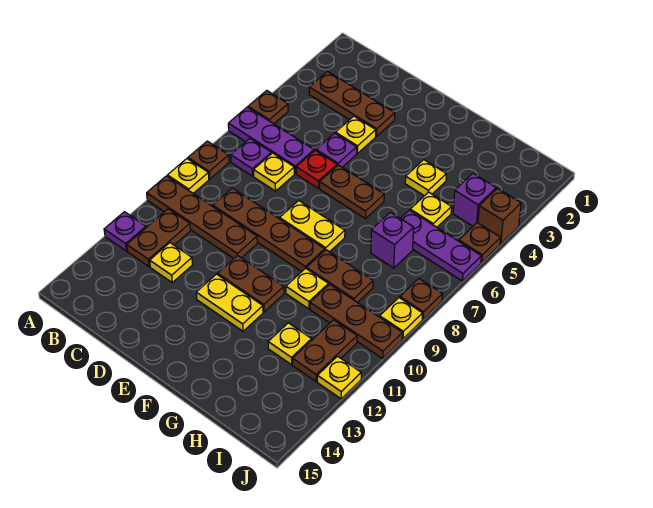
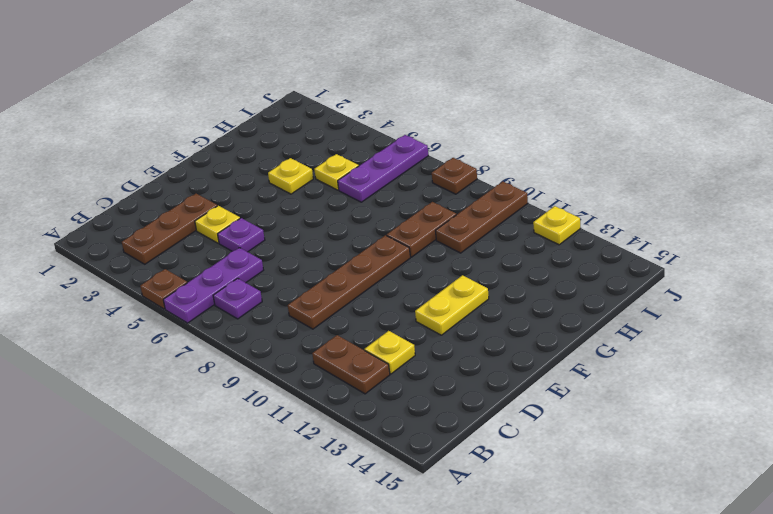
none -> brown 1x1 plate [188,141,229,179]
none -> yellow 1x1 plate [167,159,209,193]
none -> brown 1x4 plate [147,176,257,259]
none -> purple 1x1 plate [104,212,146,251]

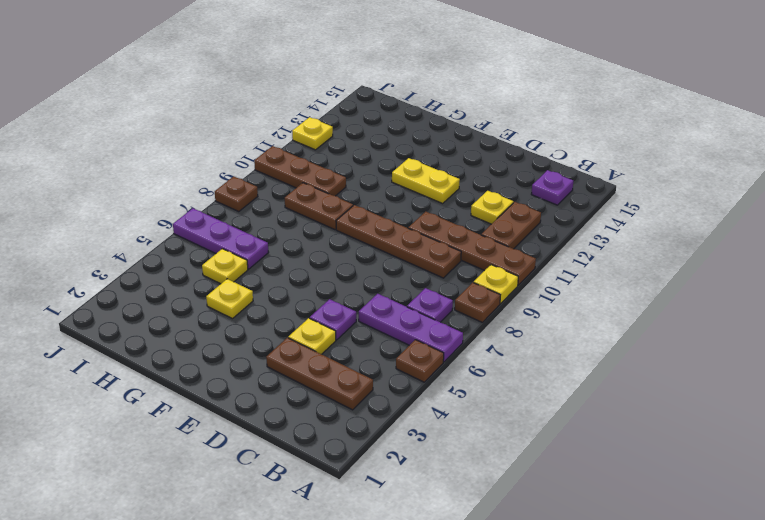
purple 1x1 plate [531,170,573,205] -> purple 1x1 plate moved to [104,212,146,251]
none -> yellow 1x1 plate [254,153,294,191]
none -> red 1x1 plate [296,150,337,188]
none -> brown 1x2 plate [320,165,384,219]
none -> yellow 1x2 plate [280,201,345,252]

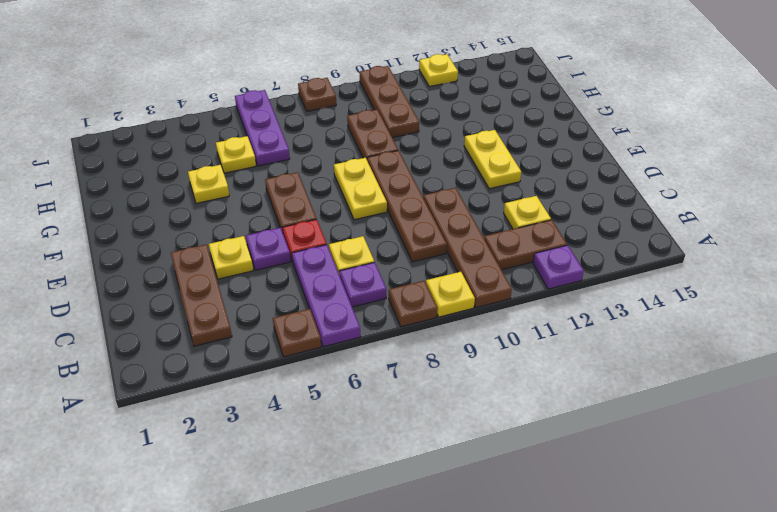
none -> brown 1x2 plate [218,255,284,312]
none -> yellow 1x1 plate [286,268,329,309]
none -> purple 1x1 brick [371,212,414,268]
none -> yellow 1x1 plate [268,323,312,365]

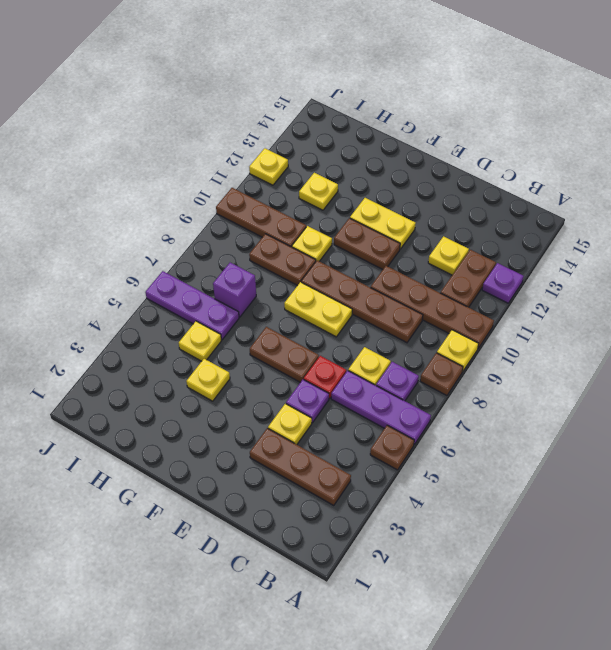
none -> purple 1x1 brick [453,173,496,226]
none -> brown 1x2 plate [293,320,357,382]
none -> brown 1x1 brick [478,189,521,244]
none -> brown 1x1 plate [459,223,501,262]

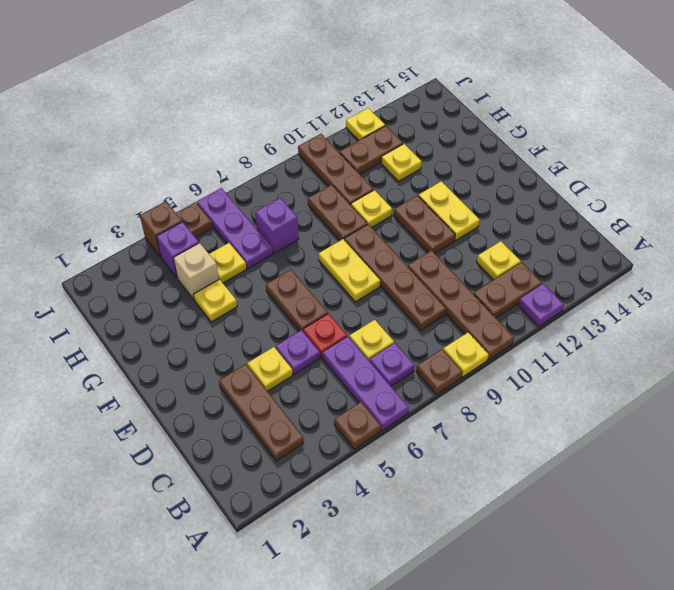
tan 1x1 brick [173,243,219,299] -> none
none -> brown 1x1 plate [400,279,442,319]
none -> yellow 1x1 plate [380,298,423,339]

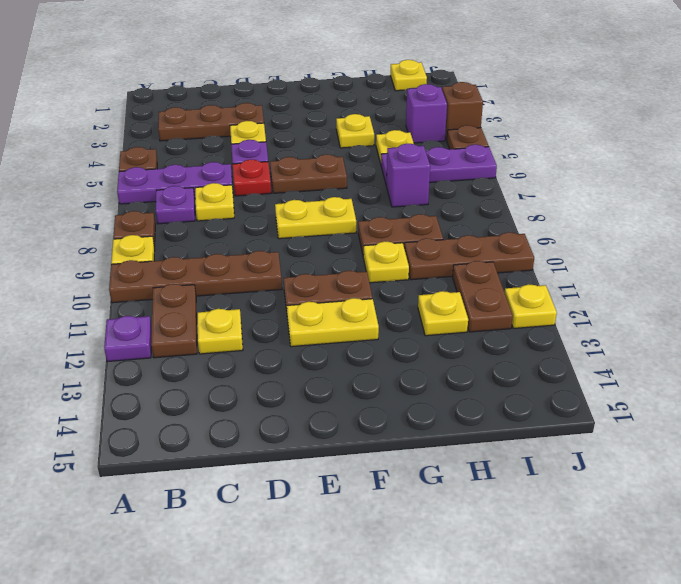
yellow 1x1 plate [390,60,427,91] -> yellow 1x1 plate moved to [380,298,423,339]
none -> brown 1x4 plate [213,188,325,271]
none -> brown 1x1 plate [400,279,442,319]

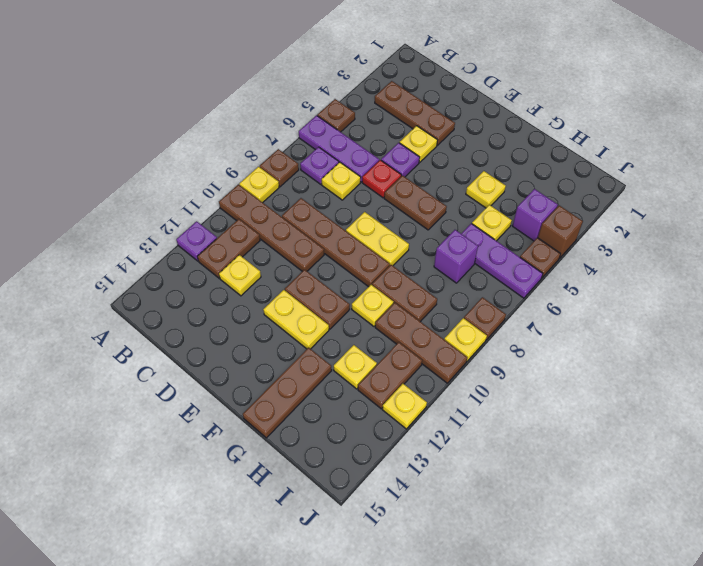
brown 1x3 plate [243,347,332,438] -> none

